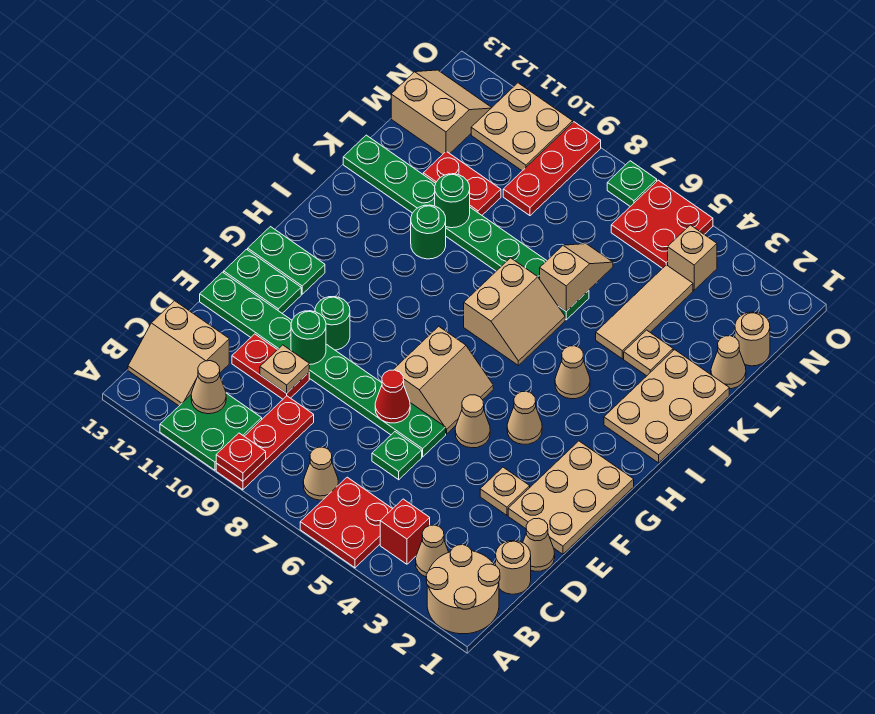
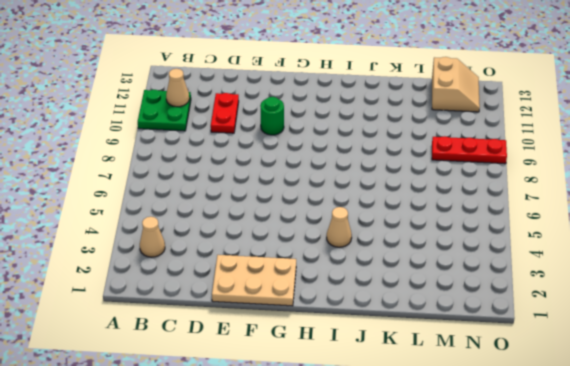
none -> tan 2x2 round brick [426,545,500,634]
none -> red 2x2 plate [300,477,392,568]
none -> red 1x3 plate [216,396,314,490]
none -> red 1x1 brick [380,499,430,564]

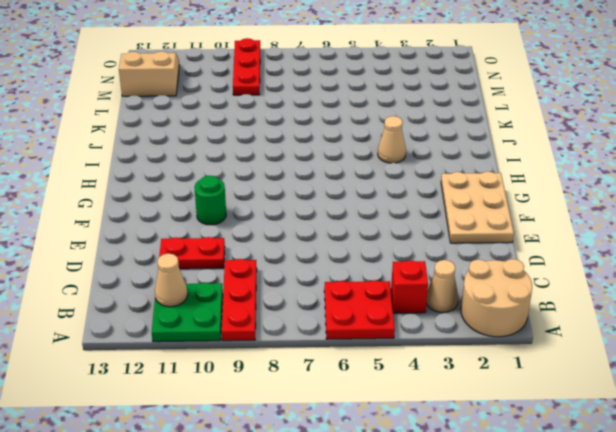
none -> tan 1x1 cone [303,447,338,500]
none -> tan 2x2 slope [128,301,229,406]
none -> tan 1x1 round brick [496,540,531,594]
none -> tan 1x1 cone [523,518,555,571]

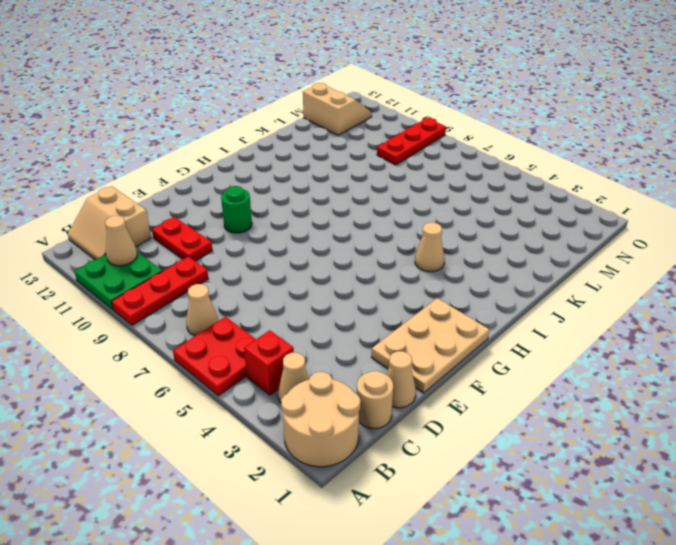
none -> green 1x1 plate [372,432,422,480]
none -> tan 1x1 plate [480,467,530,515]
none -> green 1x8 plate [200,272,446,457]
none -> tan 1x1 cone [455,395,490,448]

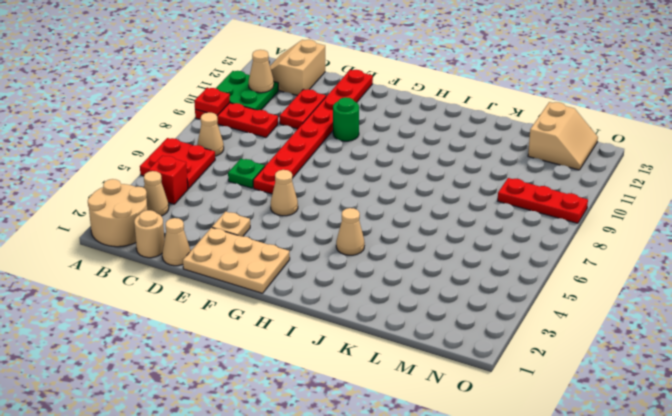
red 1x8 plate [253,70,373,194] -> green 1x8 plate [200,272,446,457]
none -> tan 2x2 slope [393,326,493,434]
none -> green 1x2 plate [224,249,301,313]
none -> tan 1x1 cone [507,391,542,444]
none -> green 1x2 plate [248,227,325,294]

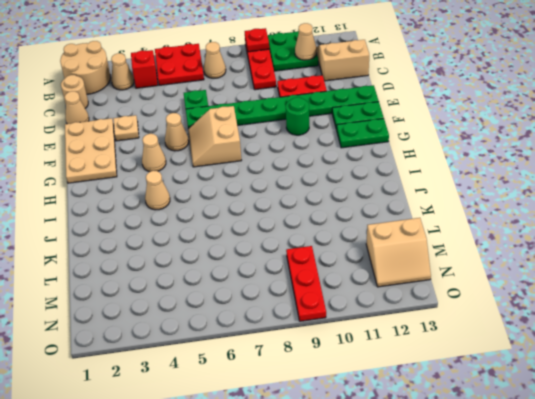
none -> tan 2x3 plate [604,350,729,463]
none -> tan 2x2 slope [464,258,565,365]
none -> green 1x1 round brick [411,205,446,259]
none -> tan 1x1 plate [624,330,673,376]

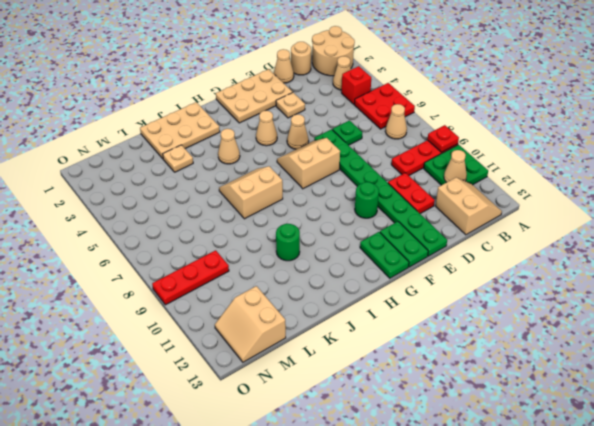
none -> tan 1x3 tile [596,265,693,359]
none -> green 1x8 plate [343,135,589,320]
none -> tan 1x1 cone [711,336,746,389]
none -> red 1x2 plate [423,151,501,215]

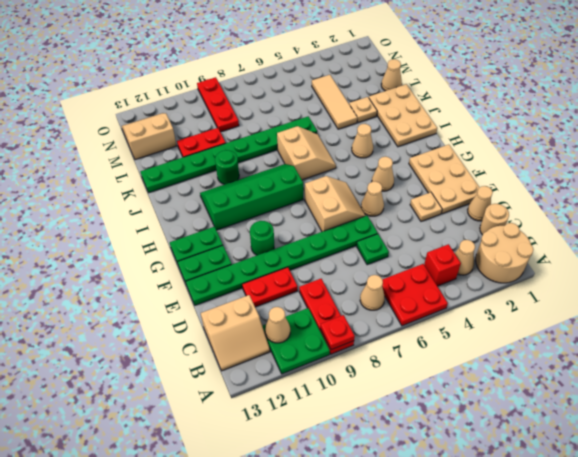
green 2x4 slope [200,164,303,230] -> none
none -> tan 1x1 round brick [735,312,770,366]
none -> tan 1x1 brick [668,225,717,290]
none -> red 2x2 plate [611,180,713,268]
none -> tan 2x2 plate [471,83,573,171]

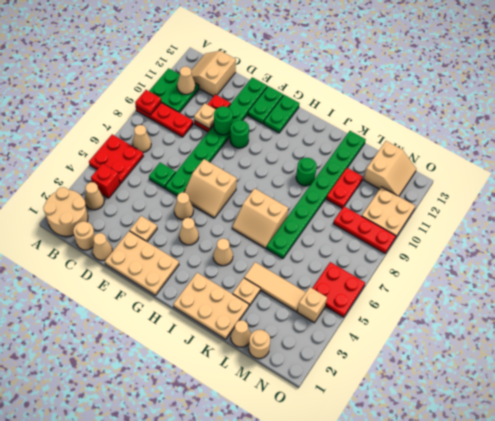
none -> green 1x1 plate [607,161,657,206]
none -> red 1x1 cone [375,370,410,423]
none -> tan 1x2 slope [540,244,613,311]
none -> green 1x1 round brick [435,174,470,228]

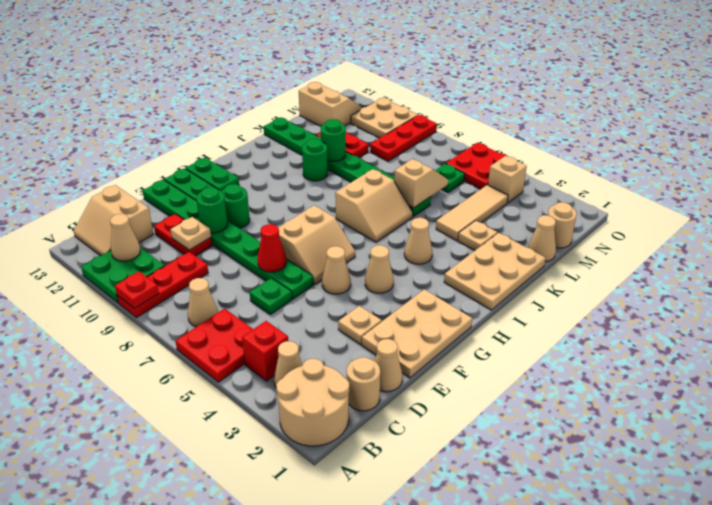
green 1x1 plate [435,164,465,192] -> green 1x1 plate moved to [607,161,657,206]

